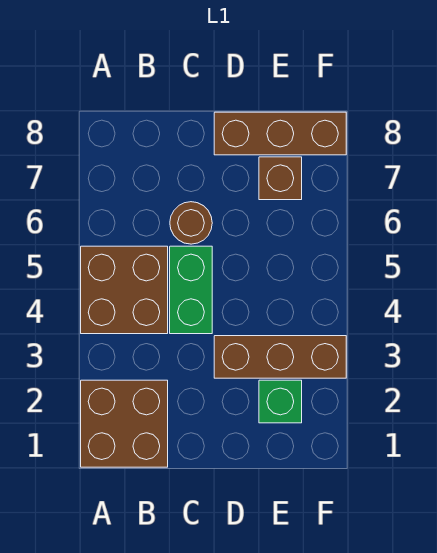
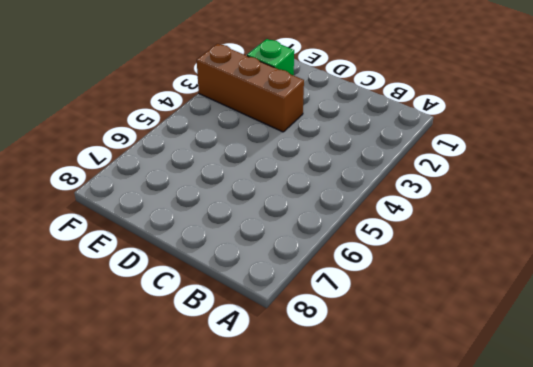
none -> brown 2x2 brick [81,380,168,467]
none -> brown 2x2 brick [81,246,168,334]

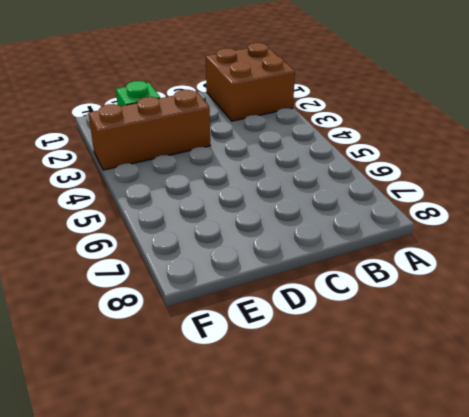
none -> brown 2x2 brick [81,246,168,334]
none -> green 1x2 brick [170,246,212,334]

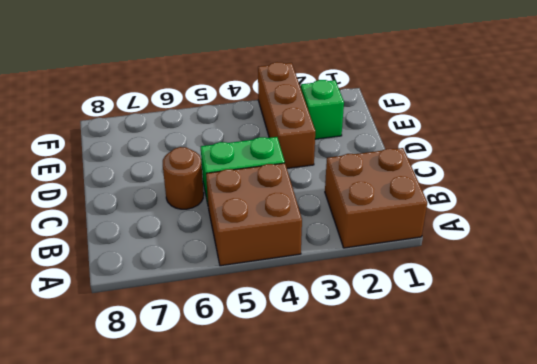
none -> brown 1x3 brick [214,112,346,155]
none -> brown 1x1 brick [259,157,302,200]

